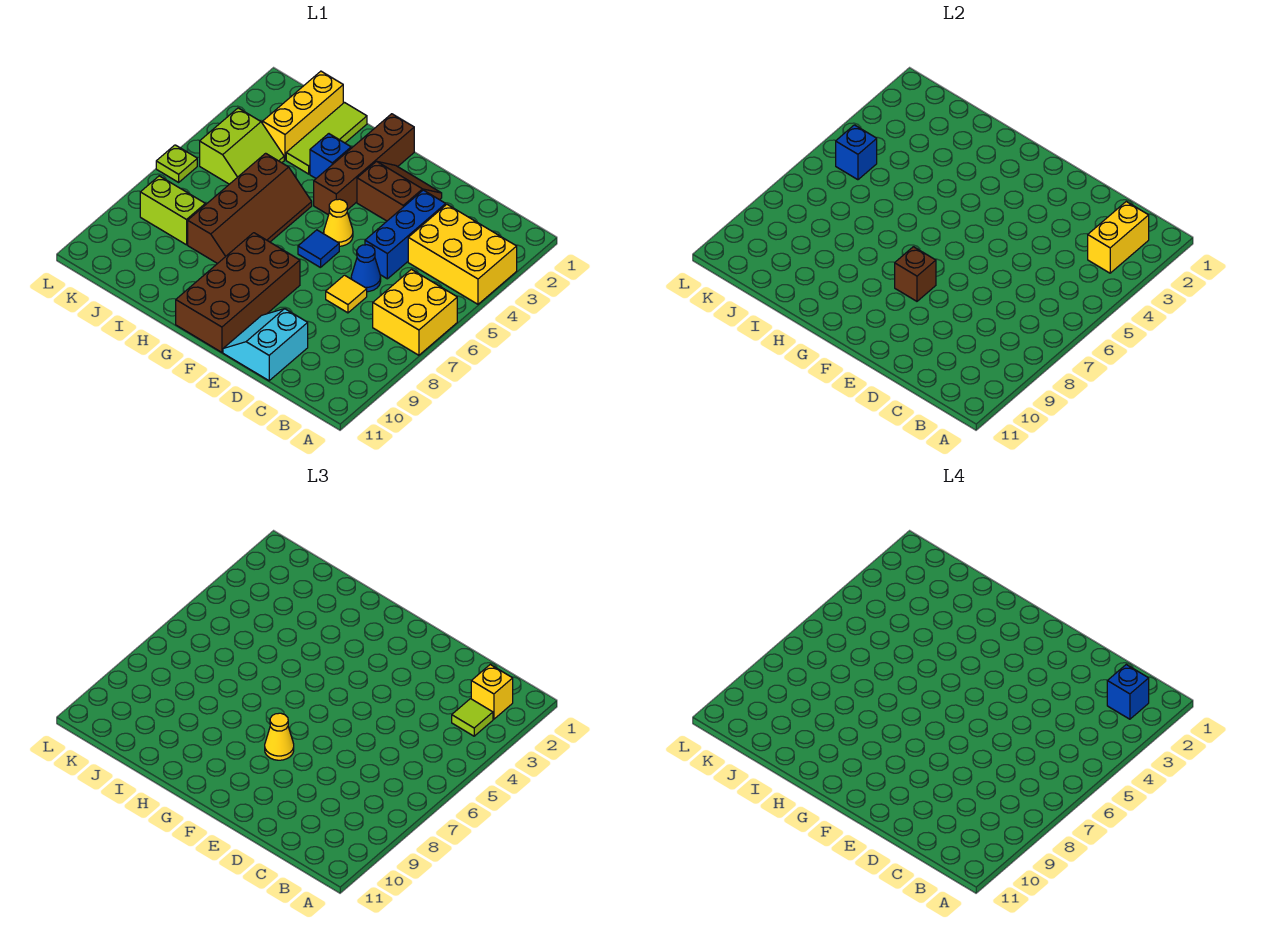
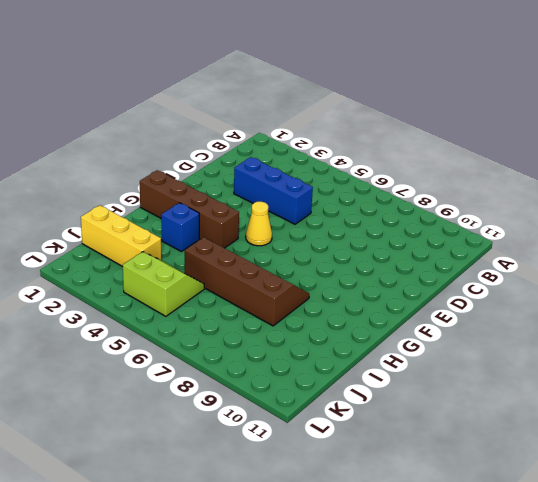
none -> yellow 2x3 brick [408,204,517,304]
none -> yellow 2x2 brick [373,269,457,355]
none -> blue 1x1 cone [351,245,381,292]

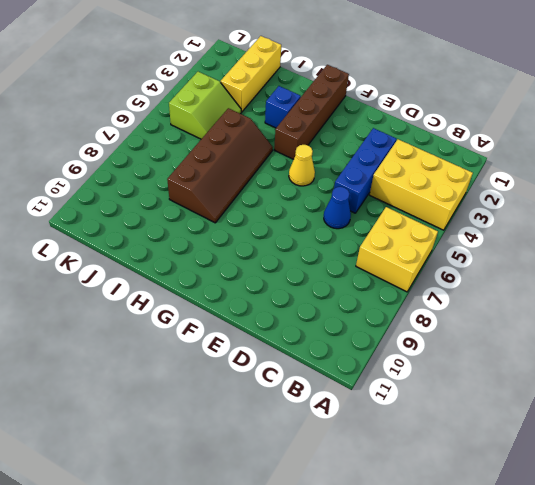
none -> yellow 1x1 tile [326,275,367,313]
none -> cyan 2x2 slope [223,309,308,381]
none -> brown 2x2 slope [357,161,442,221]

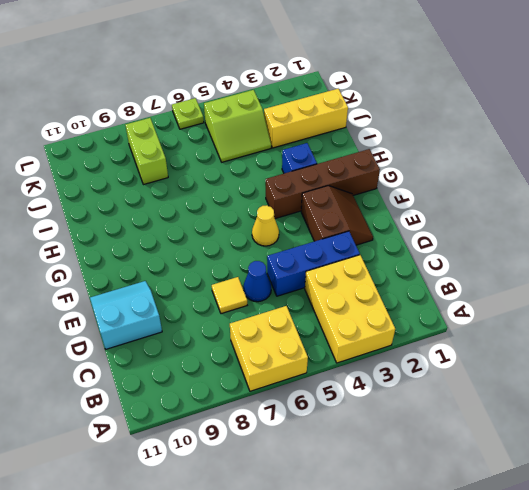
none -> blue 1x1 tile [298,230,339,268]
none -> brown 2x4 brick [176,233,300,352]
none -> brown 2x4 slope [188,153,312,264]

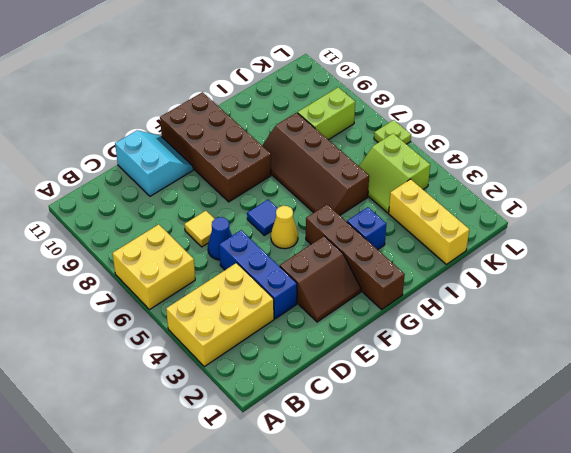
none -> lime 1x3 tile [286,103,367,174]
none -> yellow 1x2 brick [1088,202,1149,273]
none -> brown 1x1 brick [895,247,936,301]

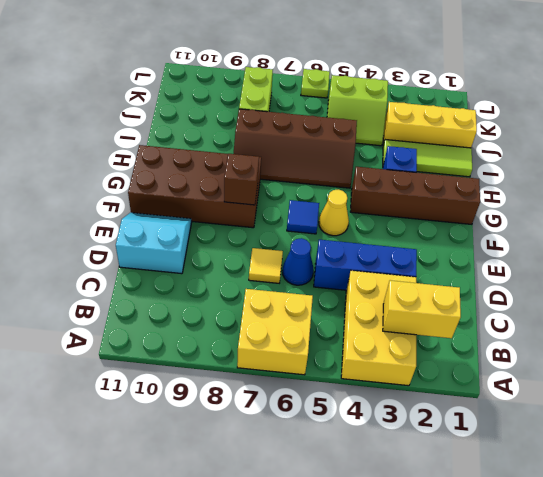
none -> brown 2x2 slope [357,161,442,221]
none -> blue 1x1 brick [836,125,877,180]
none -> yellow 1x1 brick [471,665,513,719]

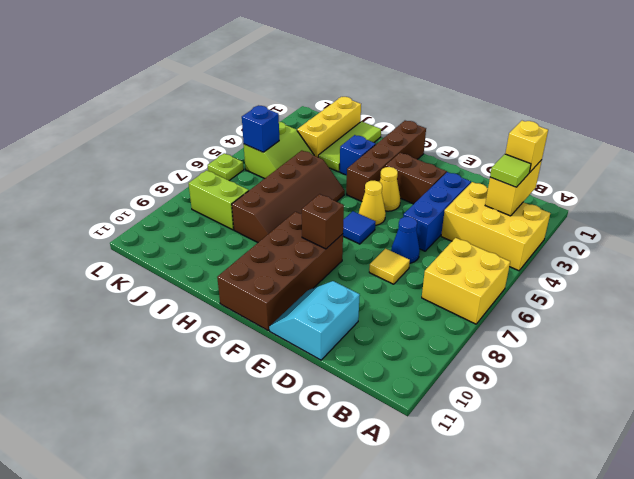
yellow 1x1 cone [380,167,401,211] -> yellow 1x1 cone moved to [265,713,294,760]
none -> blue 1x1 brick [1107,665,1149,719]

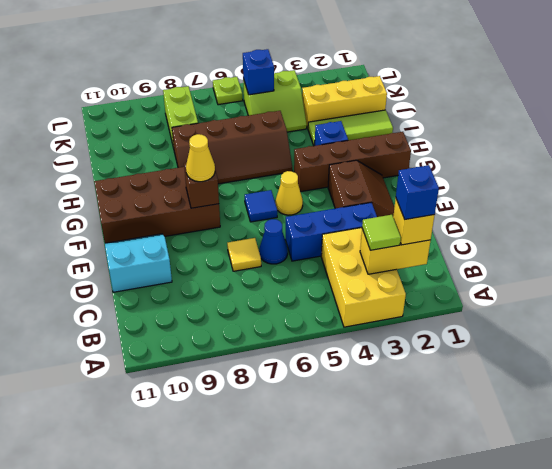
none -> yellow 2x2 brick [373,269,457,355]

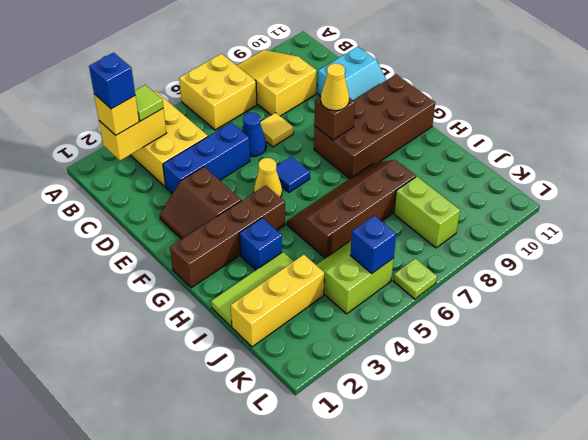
yellow 2x3 slope [237,50,317,116] -> none

